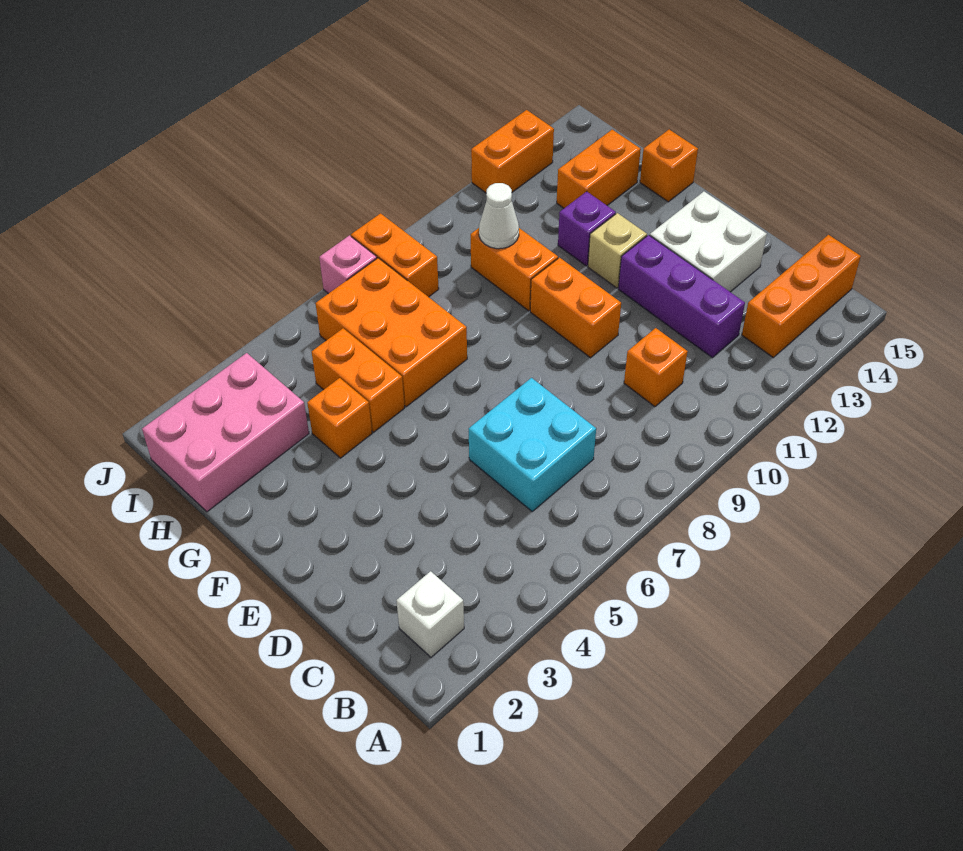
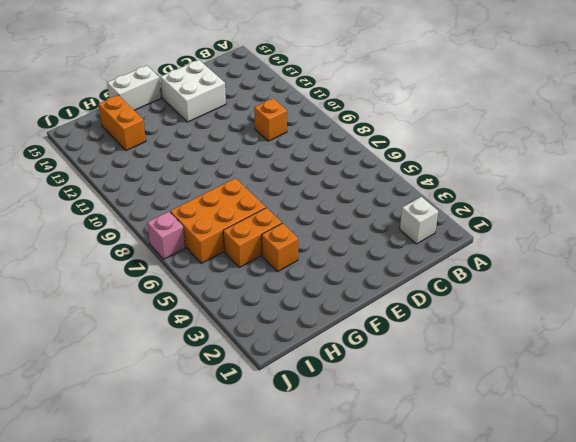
white 1x2 brick [107,66,161,110] -> orange 1x1 brick [640,130,698,202]
none -> orange 1x3 brick [742,235,861,357]
none -> cyan 2x2 brick [469,378,596,511]
none -> purple 1x3 brick [618,235,745,357]

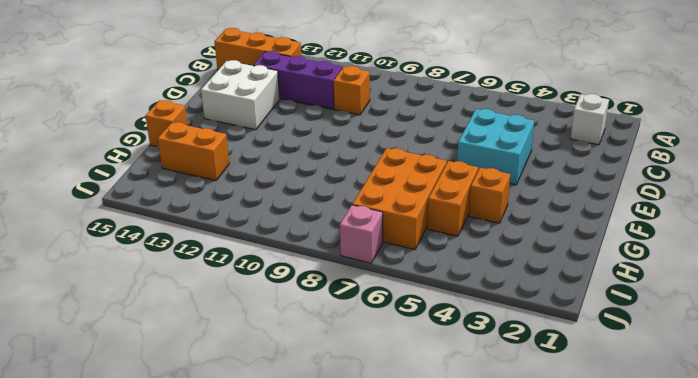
purple 1x3 brick [253,51,342,109] -> purple 1x3 brick turned to [618,235,745,357]
cyan 2x2 brick [457,109,534,185] -> cyan 2x2 brick moved to [469,378,596,511]
none -> orange 1x2 brick [530,258,621,358]
none -> tan 1x1 brick [588,213,647,288]
none -> orange 1x2 brick [471,228,558,311]

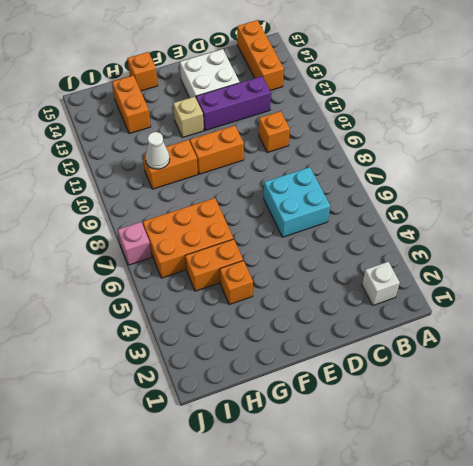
none -> purple 1x1 brick [558,191,616,266]
none -> pink 2x3 brick [142,353,309,512]
none -> orange 1x2 brick [351,213,439,297]

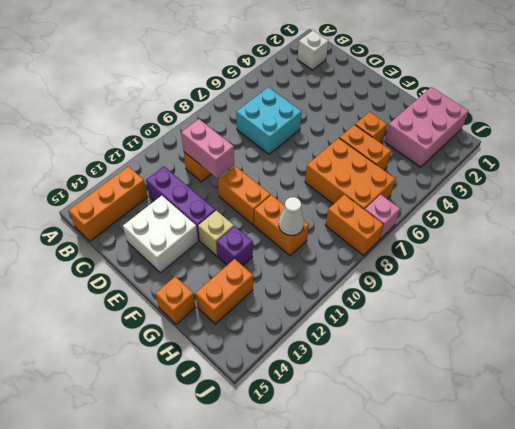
pink 1x2 brick [181,119,234,178] -> none
none -> orange 1x2 brick [471,110,554,193]

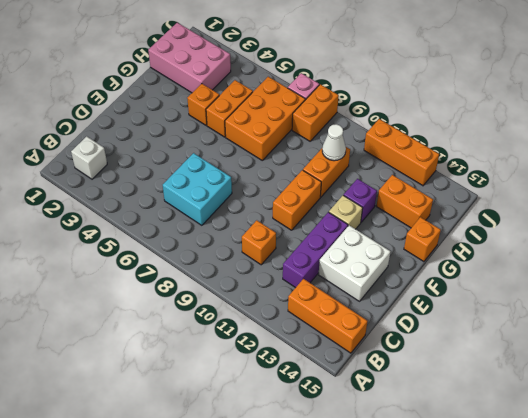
orange 1x3 brick [364,119,439,186] -> orange 1x2 brick [471,110,554,193]

